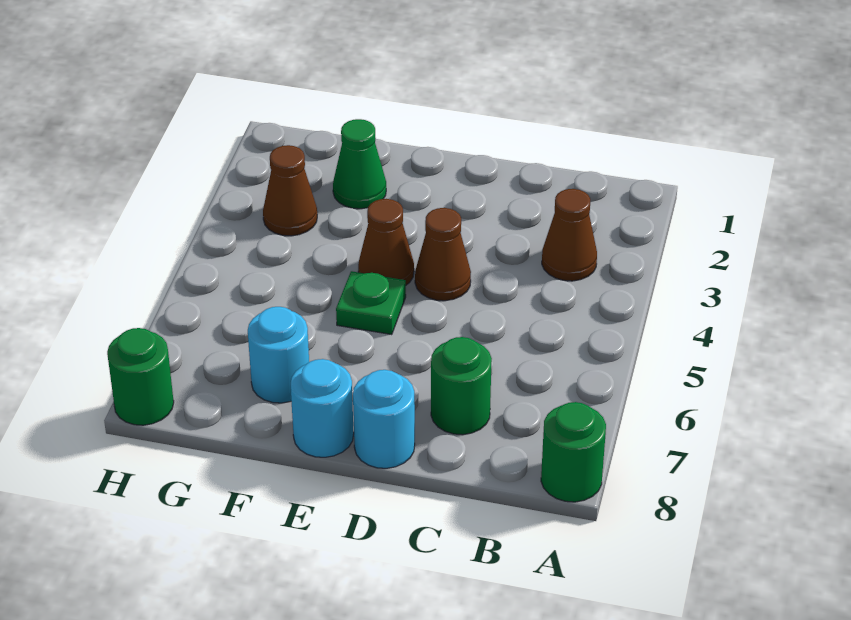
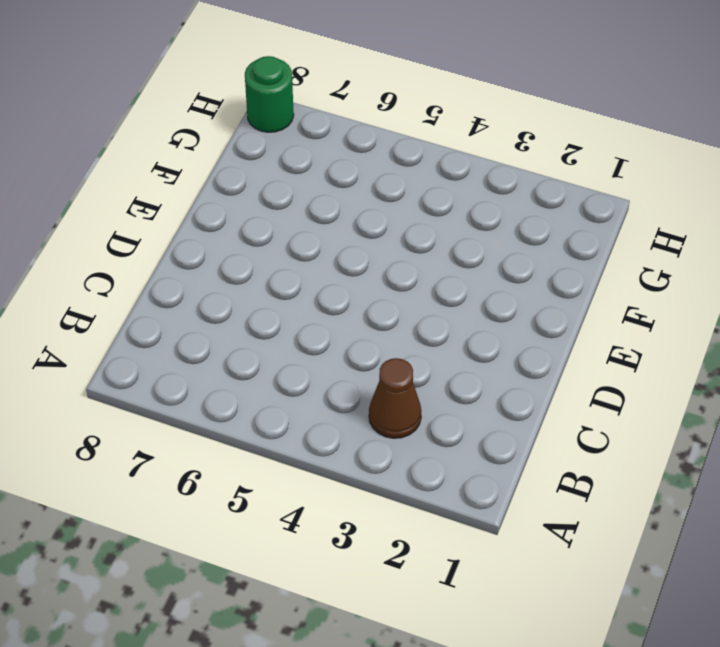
none -> green 1x1 round brick [541,402,606,502]
none -> green 1x1 round brick [431,337,492,435]
none -> brown 1x1 cone [415,208,471,301]

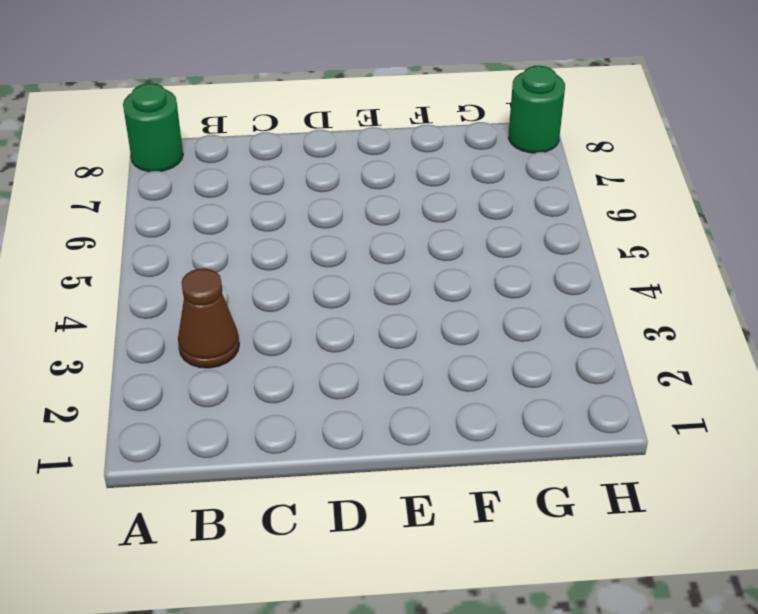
none -> green 1x1 round brick [431,337,492,435]
none -> brown 1x1 cone [415,208,471,301]
none -> cyan 1x1 round brick [353,370,415,468]

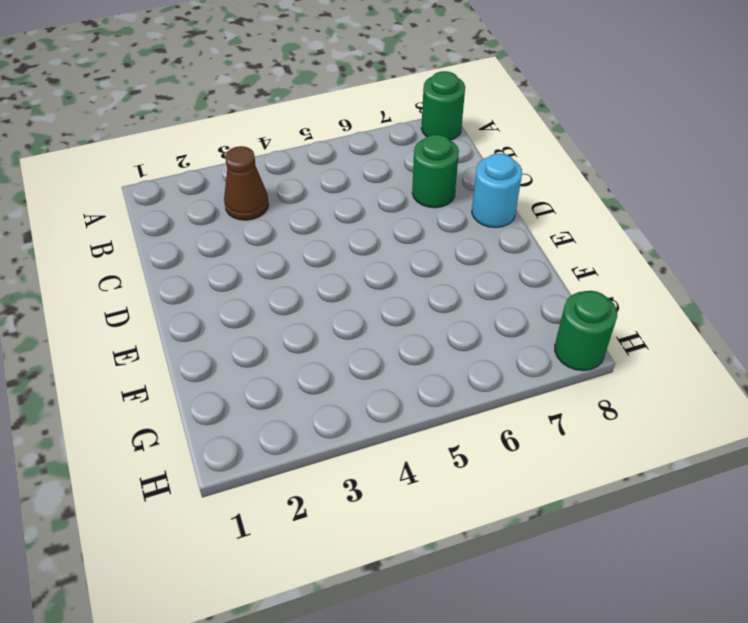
none -> brown 1x1 cone [415,208,471,301]
none -> brown 1x1 cone [358,199,414,285]
none -> green 1x1 plate [336,271,406,335]

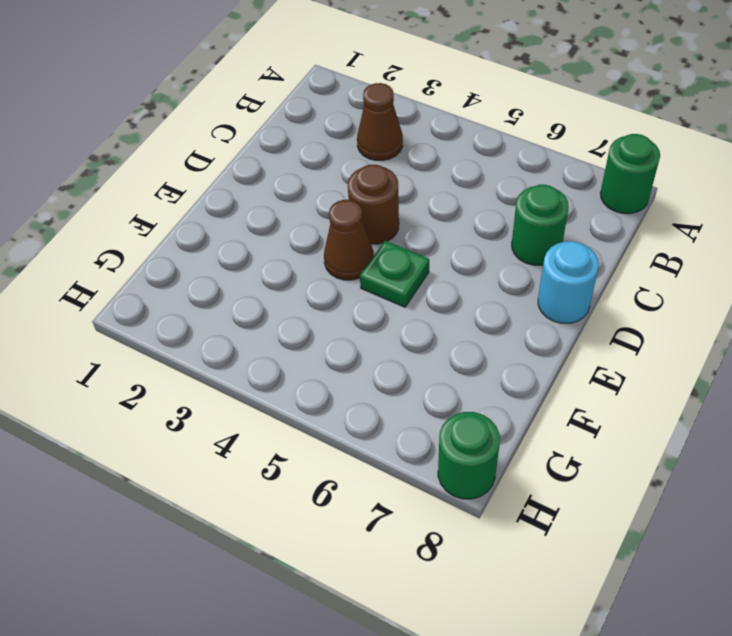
brown 1x1 round brick [348,165,399,244] -> brown 1x1 cone [415,208,471,301]
none -> cyan 1x1 round brick [291,359,354,457]
none -> green 1x1 cone [333,119,386,209]
none -> cyan 1x1 round brick [248,307,309,403]

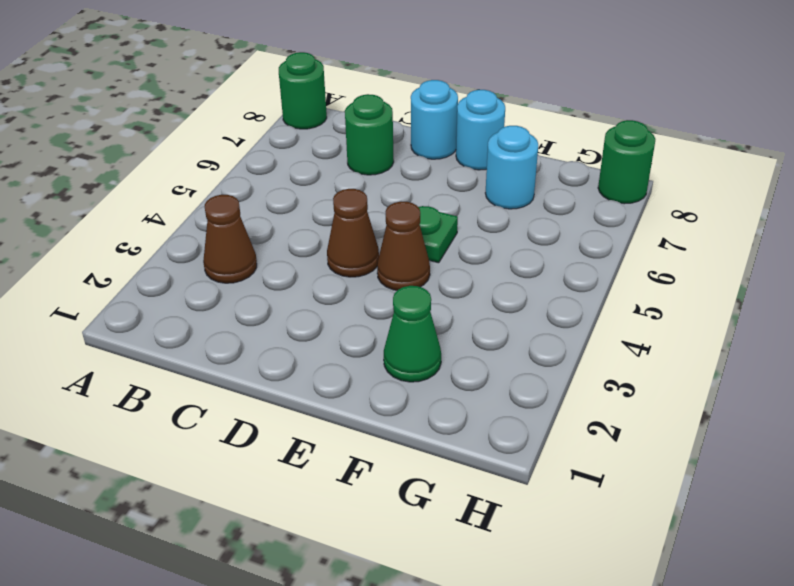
none -> brown 1x1 cone [263,145,317,236]

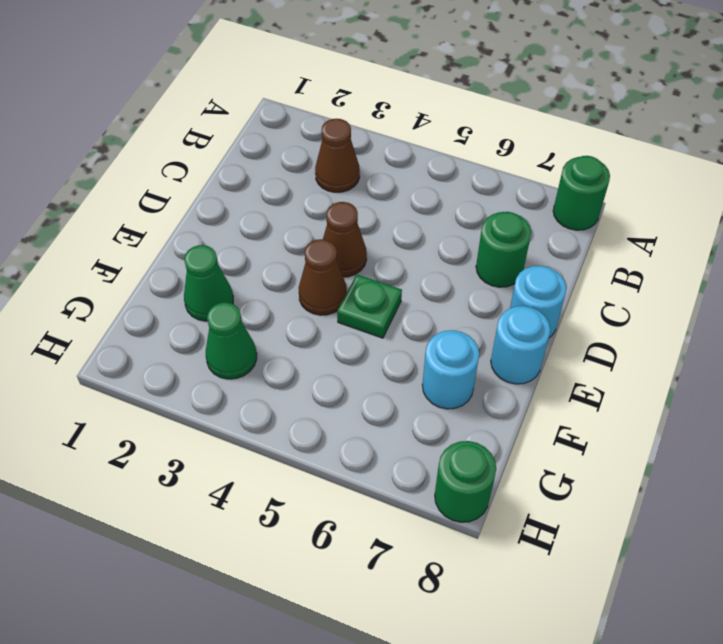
green 1x1 cone [206,302,257,379] -> brown 1x1 cone [263,145,317,236]

